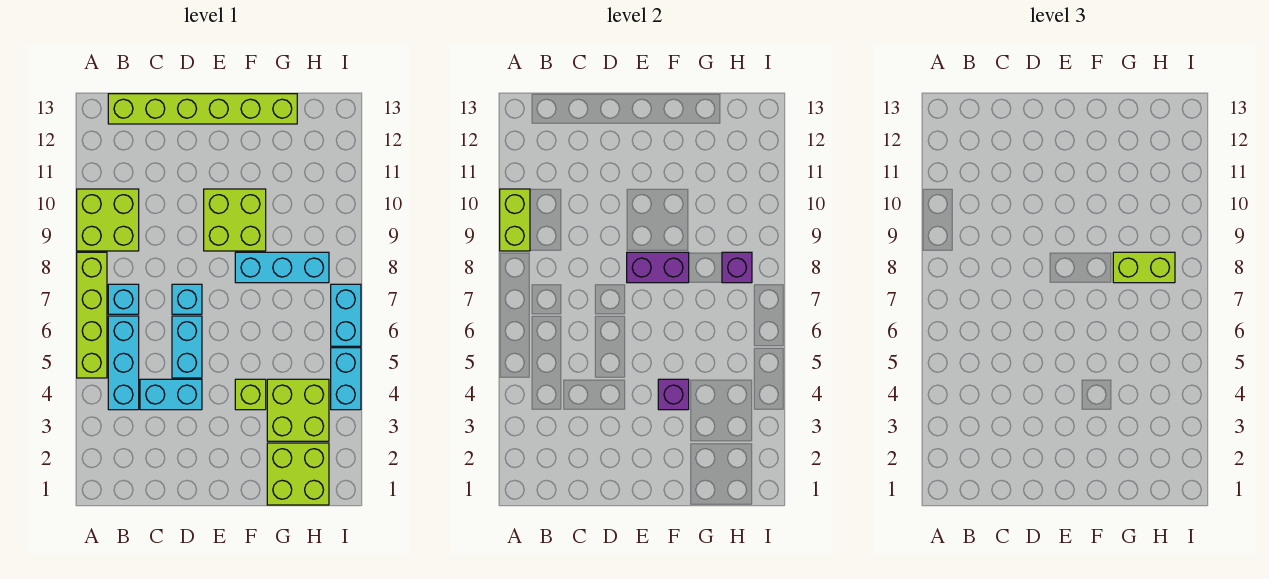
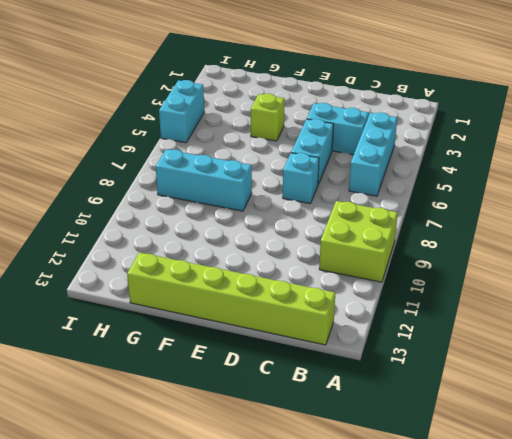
none -> lime 1x4 brick [77,252,107,378]
none -> cyan 1x1 brick [108,284,139,314]
none -> lime 2x2 brick [204,189,266,251]

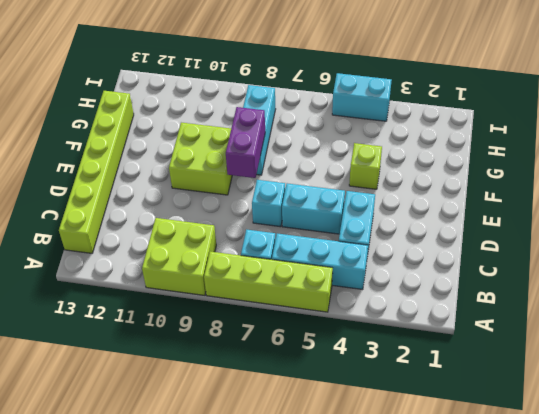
none -> lime 2x2 brick [267,443,329,505]
none -> lime 2x2 brick [267,379,329,441]
none -> cyan 1x2 brick [331,284,361,346]

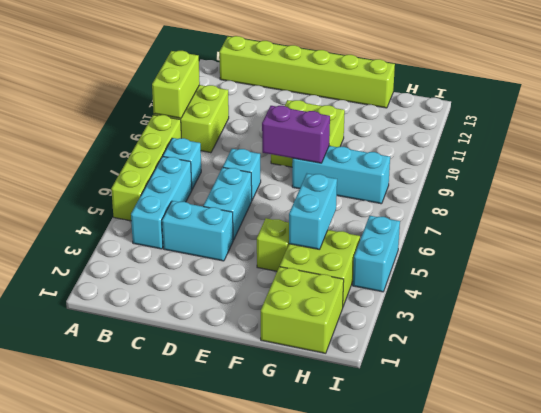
cyan 1x2 brick [289,174,337,250] -> cyan 1x2 brick moved to [331,284,361,346]
none -> purple 1x1 brick [658,379,689,410]
none -> purple 1x1 brick [722,252,752,283]
none -> lime 1x2 brick [1113,252,1175,283]

